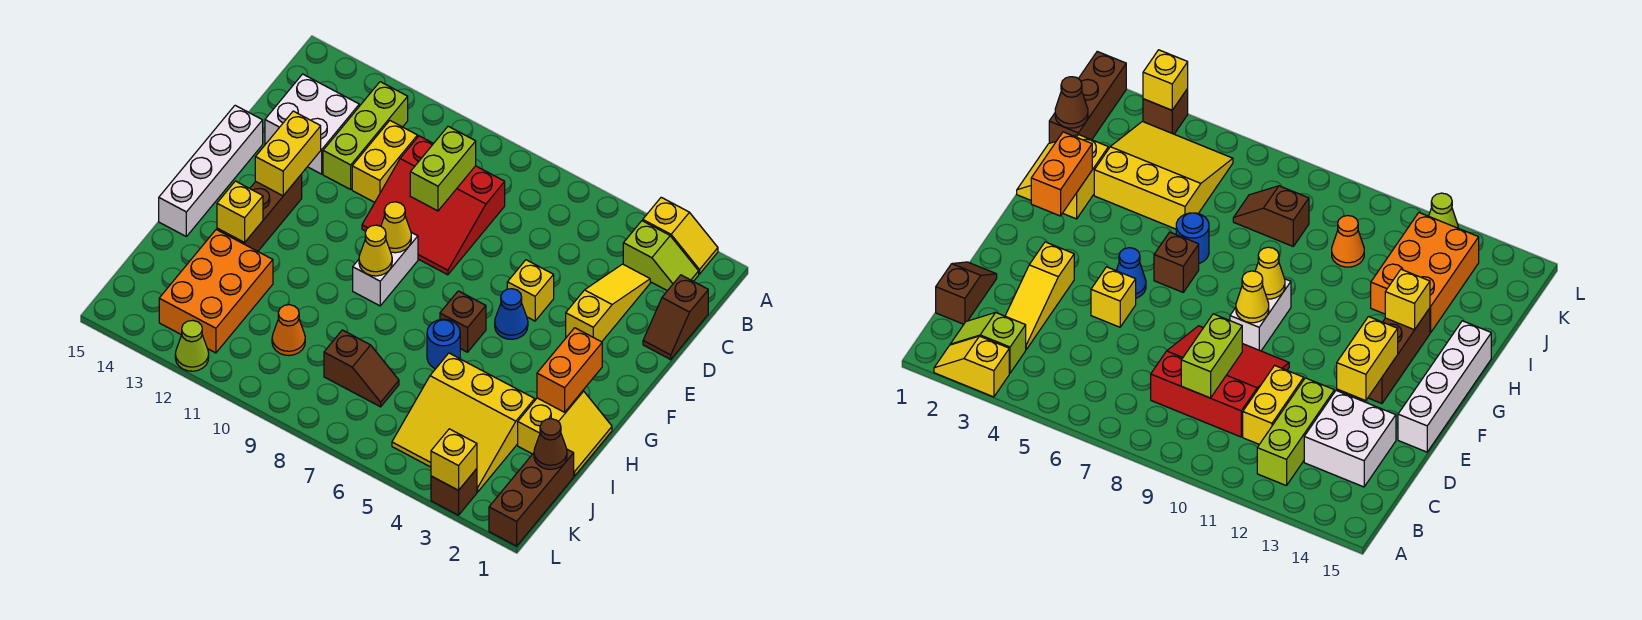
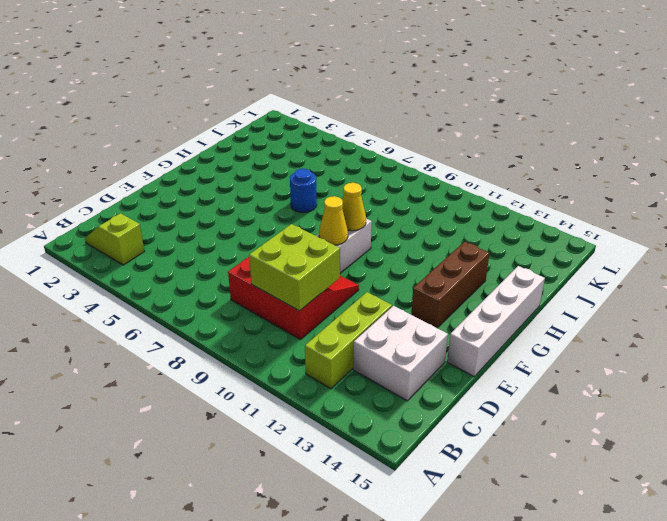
lime 2x2 brick [249,224,340,311] -> lime 1x2 brick [410,126,476,211]
none -> yellow 1x2 slope [643,197,718,274]
none -> brown 1x2 slope [643,275,708,359]
none -> yellow 1x3 slope [566,264,650,342]
none -> yellow 1x2 brick [352,121,418,202]

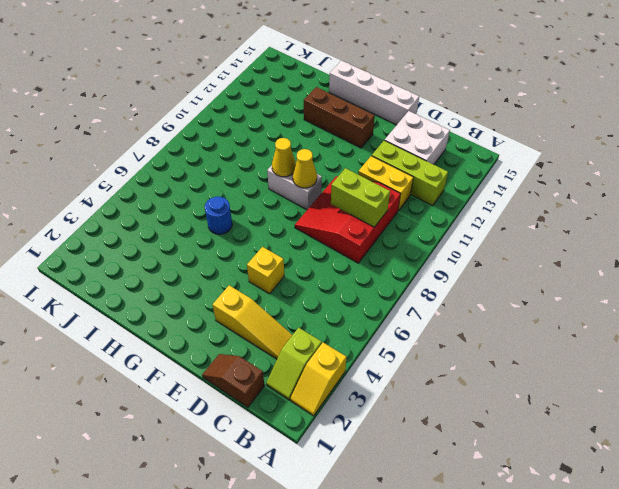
none -> blue 1x1 cone [495,289,528,339]
none -> brown 1x1 brick [440,291,486,352]
none -> yellow 2x2 slope [518,391,612,476]
none -> yellow 3x3 slope [392,353,535,492]

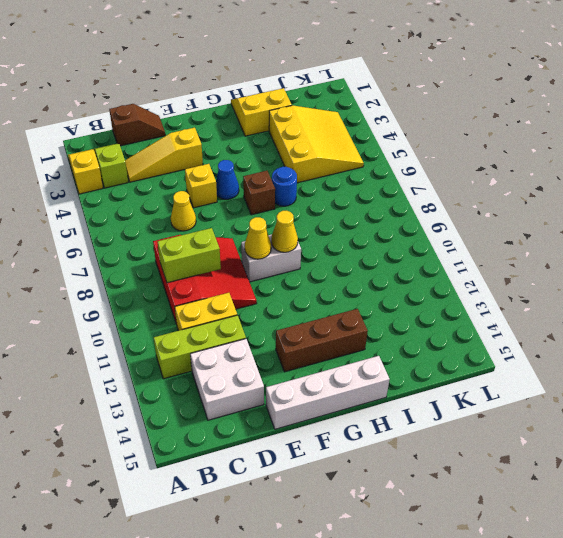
yellow 1x1 cone [171,191,196,231] -> none
none -> orange 2x3 brick [159,230,273,353]
none -> brown 1x3 brick [489,449,574,546]
none -> brown 1x2 slope [324,330,399,407]
none -> orange 1x1 cone [272,305,305,356]

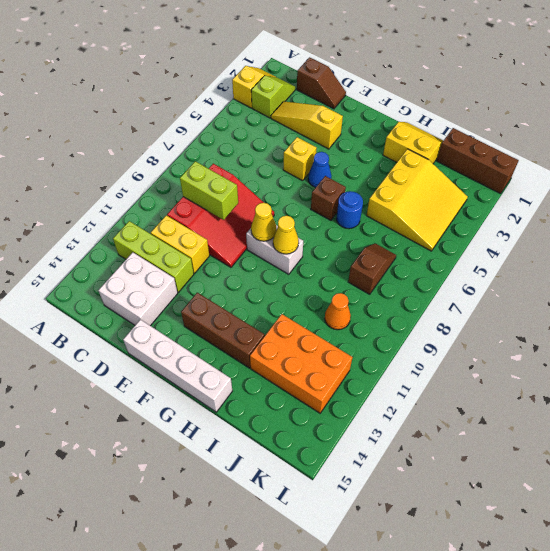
none -> brown 1x1 brick [431,469,477,515]
none -> lime 1x1 cone [175,320,209,371]
none -> yellow 1x2 brick [255,111,321,196]
none -> orange 1x2 brick [537,328,602,412]

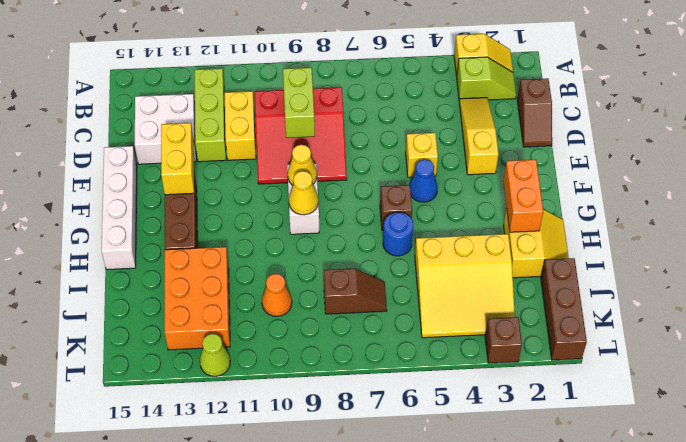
none -> yellow 1x1 brick [217,181,263,243]
none -> brown 1x1 cone [534,419,567,469]
none -> yellow 1x1 brick [431,429,477,490]

